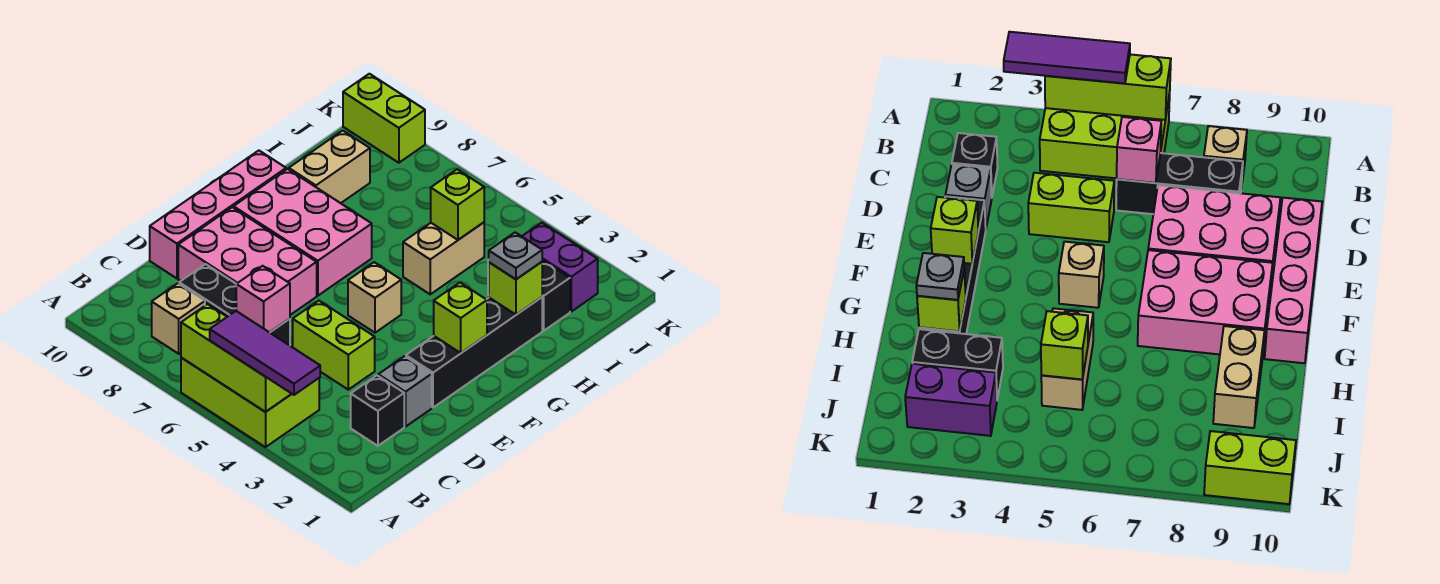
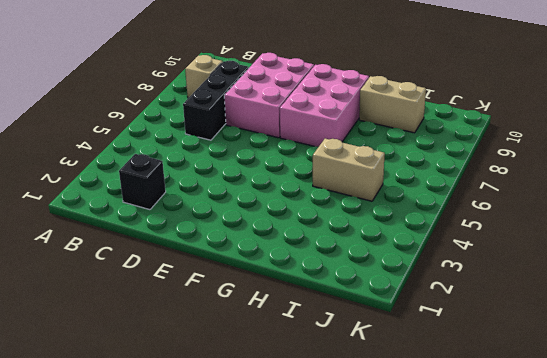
none -> lime 2x3 brick [181,358,319,447]
none -> grey 1x1 brick [378,356,432,427]
none -> lime 1x2 brick [293,301,375,390]

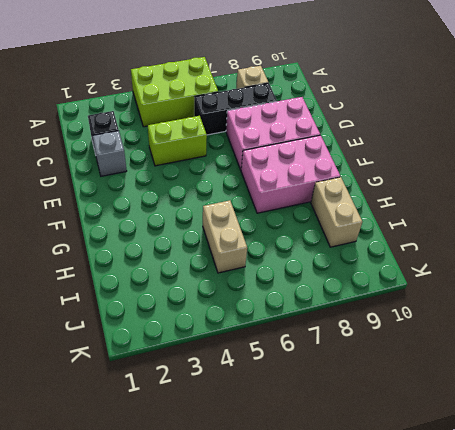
none -> pink 1x4 brick [150,151,286,278]
none -> black 1x4 brick [406,297,542,408]
none -> tan 1x1 brick [348,262,401,333]

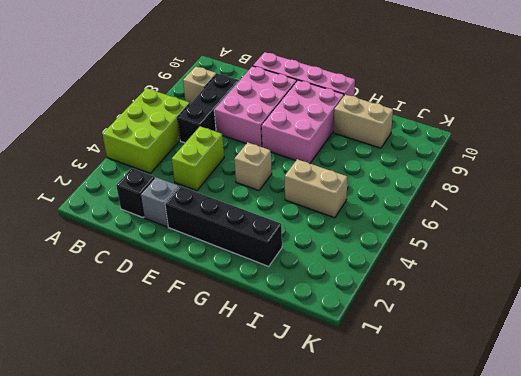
none -> black 1x2 brick [488,259,570,331]
none -> purple 1x2 brick [522,223,598,312]
none -> lime 1x2 brick [343,74,425,163]

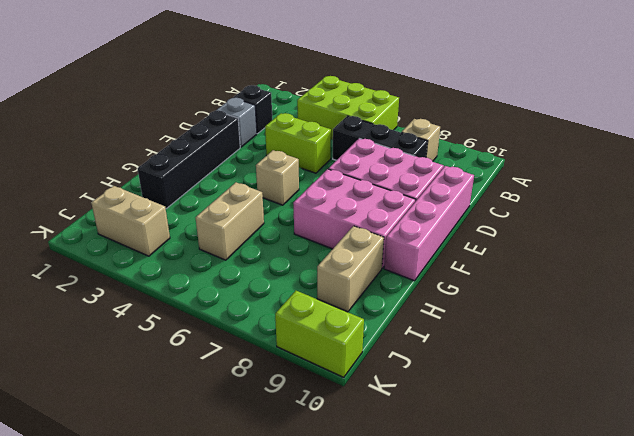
tan 1x2 brick [91,186,170,256] -> purple 1x2 brick [522,223,598,312]
none -> black 1x2 brick [488,259,570,331]
none -> lime 1x3 brick [181,304,291,412]
none -> pink 1x1 brick [236,266,290,332]

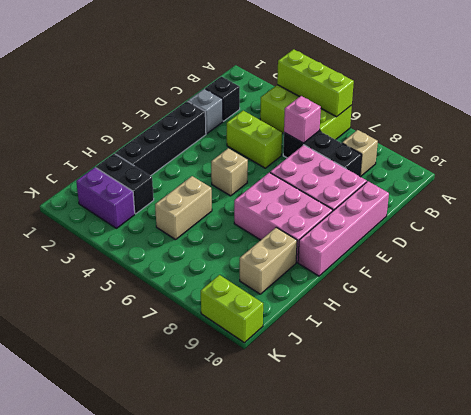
none -> lime 1x1 brick [434,283,487,353]
none -> lime 1x1 brick [489,262,542,315]
none -> lime 1x1 brick [431,170,484,240]

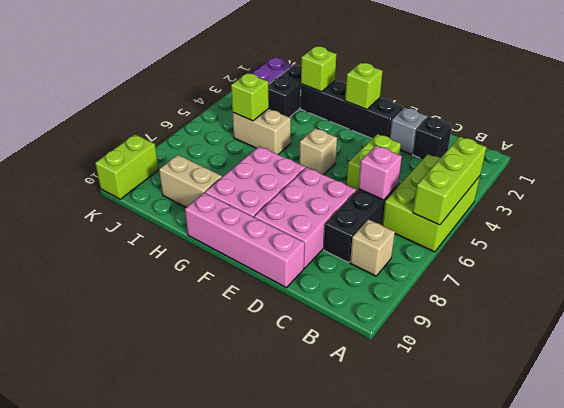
none -> purple 1x3 tile [210,311,320,395]
none -> grey 1x1 plate [489,232,542,279]

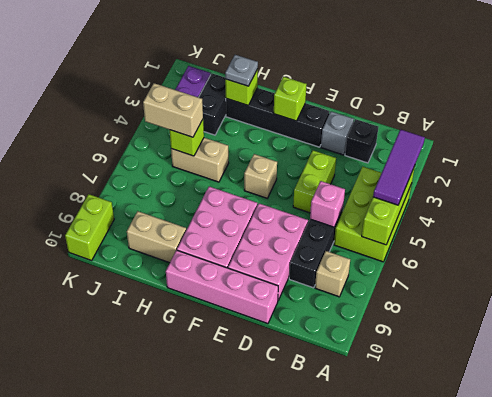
tan 1x2 brick [143,83,203,137] -> none

